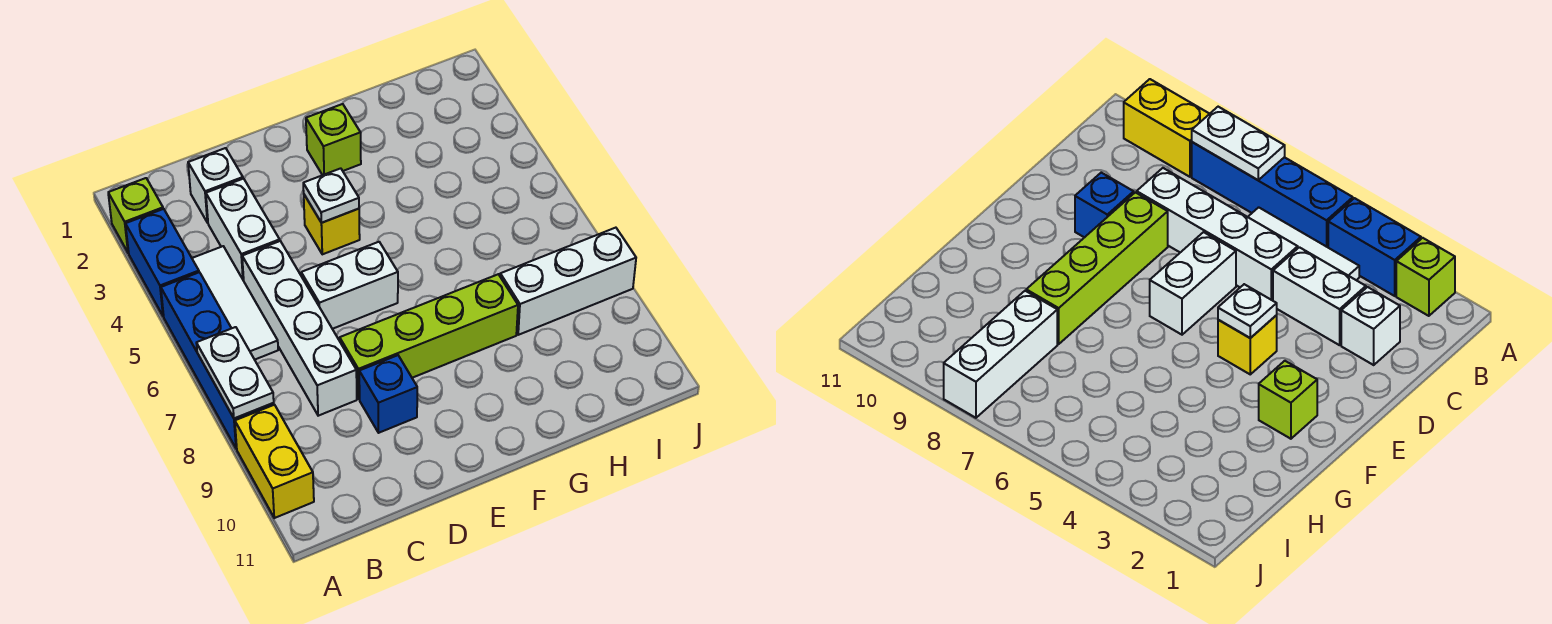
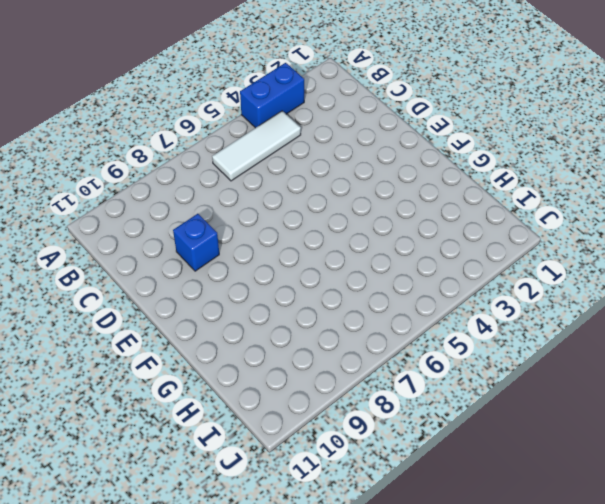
none -> lime 1x1 brick [108,178,163,253]
none -> blue 1x4 brick [161,272,274,449]
none -> yellow 1x2 brick [235,405,314,518]

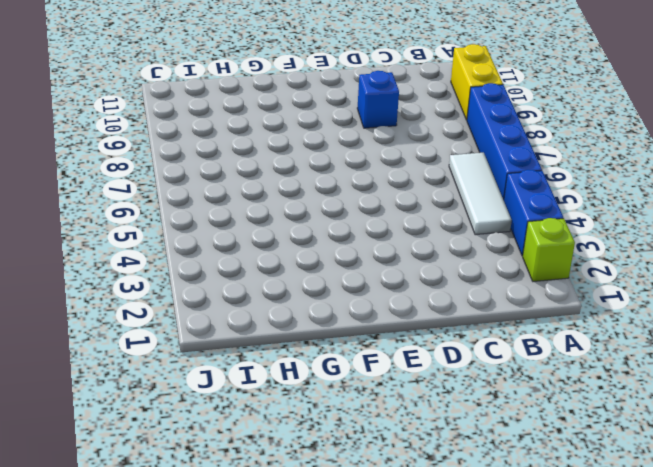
none -> white 1x1 brick [188,148,243,223]
none -> white 1x2 brick [206,179,280,281]
none -> white 1x4 brick [242,241,357,416]

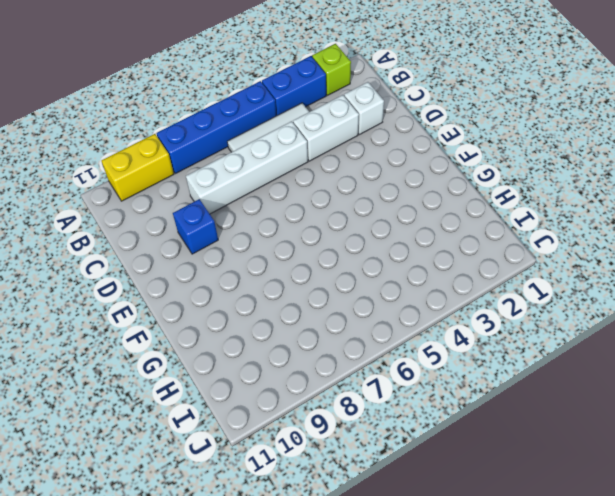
none -> white 1x2 brick [301,242,398,329]
none -> lime 1x4 brick [340,274,518,399]
none -> yellow 1x1 brick [304,195,360,254]

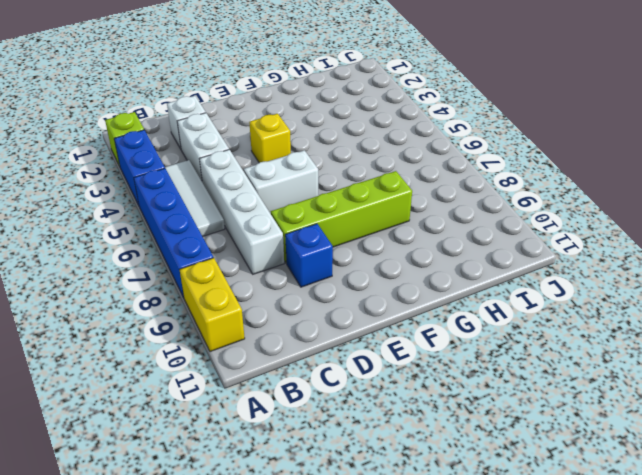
none -> lime 1x1 brick [306,104,361,175]
none -> white 1x3 brick [500,228,636,335]
none -> white 1x2 plate [196,327,274,418]

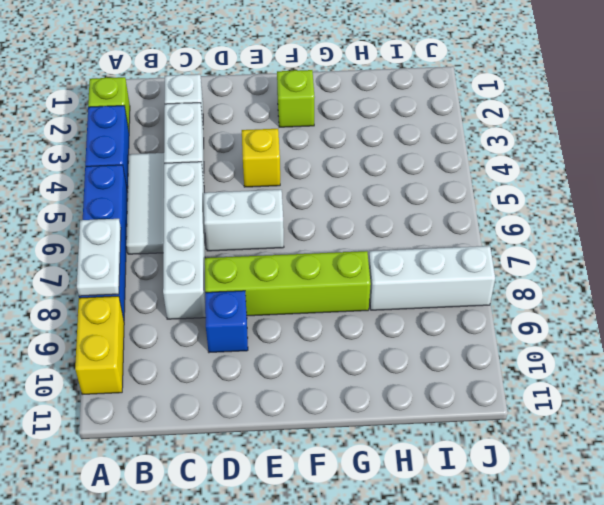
none -> white 1x1 plate [303,168,359,223]

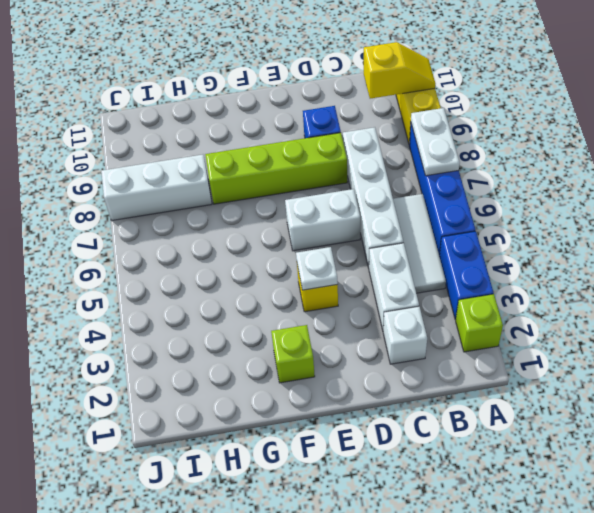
yellow 1x2 slope [364,42,435,99] -> none

